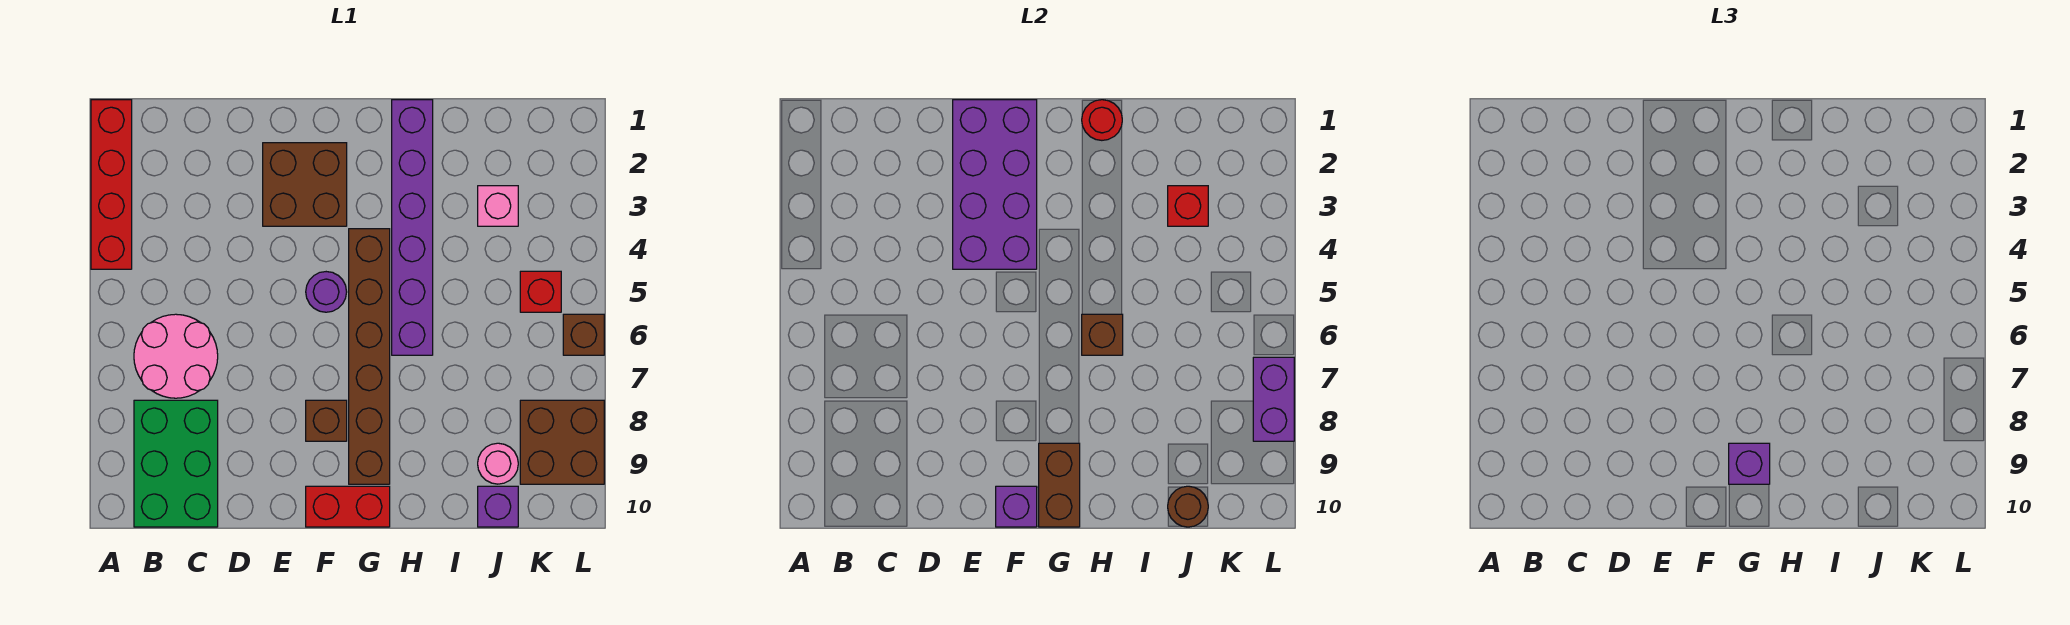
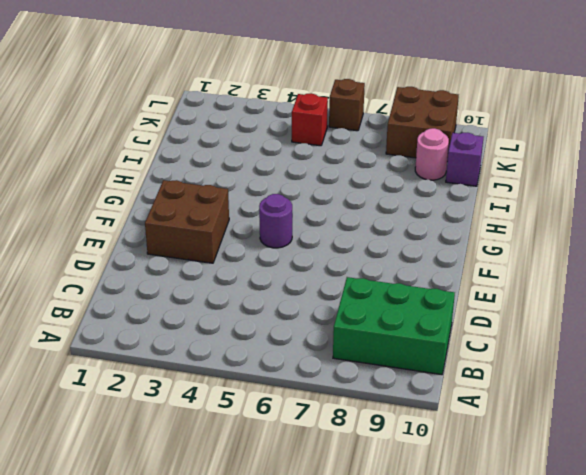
none -> red 1x4 brick [91,100,132,269]
none -> pink 2x2 round brick [134,314,218,398]
none -> brown 1x1 brick [306,400,347,441]

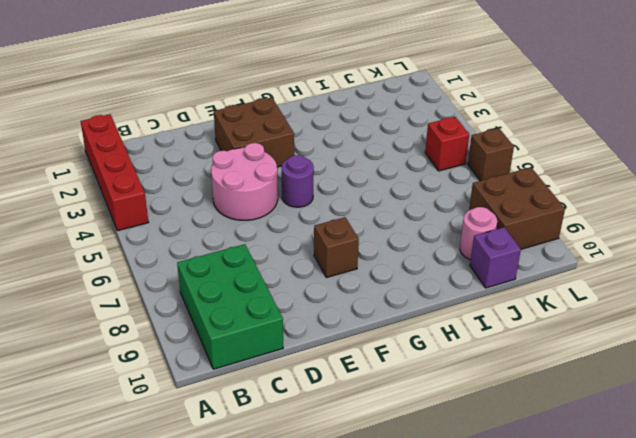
pink 2x2 round brick [211,143,278,220] -> pink 2x2 round brick moved to [134,314,218,398]
none -> red 1x2 brick [306,486,390,527]
none -> brown 1x6 brick [349,229,390,484]
none -> purple 1x6 brick [392,100,433,355]

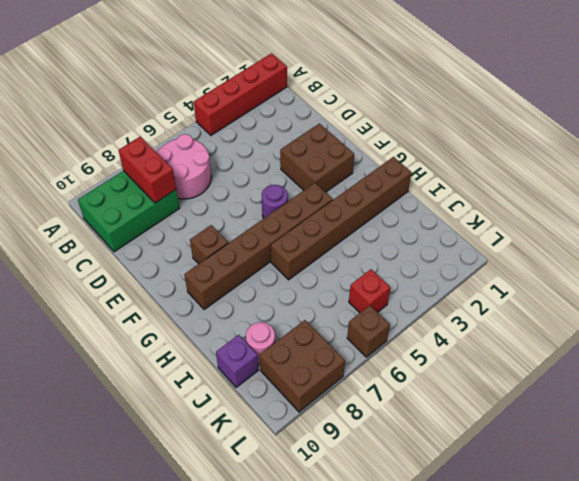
red 1x2 brick [118,137,176,203] -> red 1x2 brick moved to [306,486,390,527]
brown 1x6 brick [271,157,412,280] -> purple 1x6 brick [392,100,433,355]
none -> pink 1x1 brick [478,186,518,226]
none -> purple 2x4 brick [953,100,1037,269]
none -> purple 1x1 brick [996,486,1037,527]

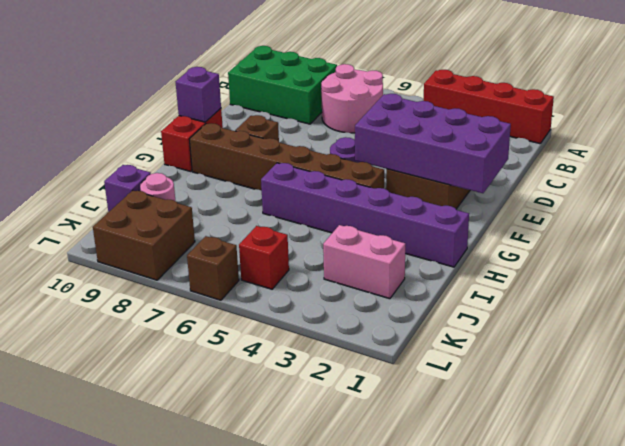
pink 1x2 brick [323,225,405,299] -> pink 1x1 brick [478,186,518,226]
none -> brown 1x2 brick [1039,443,1080,527]
none -> red 1x1 round brick [1082,100,1122,140]
none -> brown 1x1 brick [1082,314,1123,355]

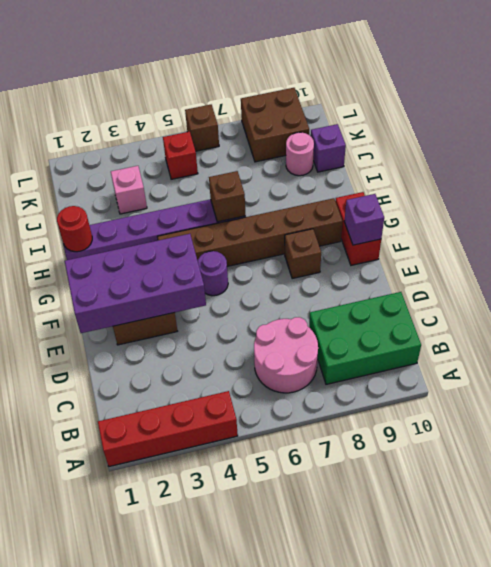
none -> brown 1x2 brick [1039,443,1080,527]
none -> red 1x1 brick [1168,186,1208,226]
none -> brown 1x1 round brick [1168,486,1208,527]

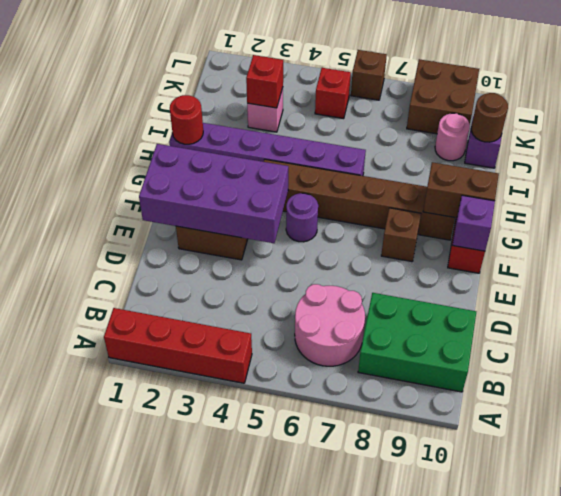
none -> brown 1x1 brick [1082,314,1123,355]
none -> purple 1x2 brick [1253,357,1294,441]
none -> purple 1x1 brick [1729,443,1770,484]

